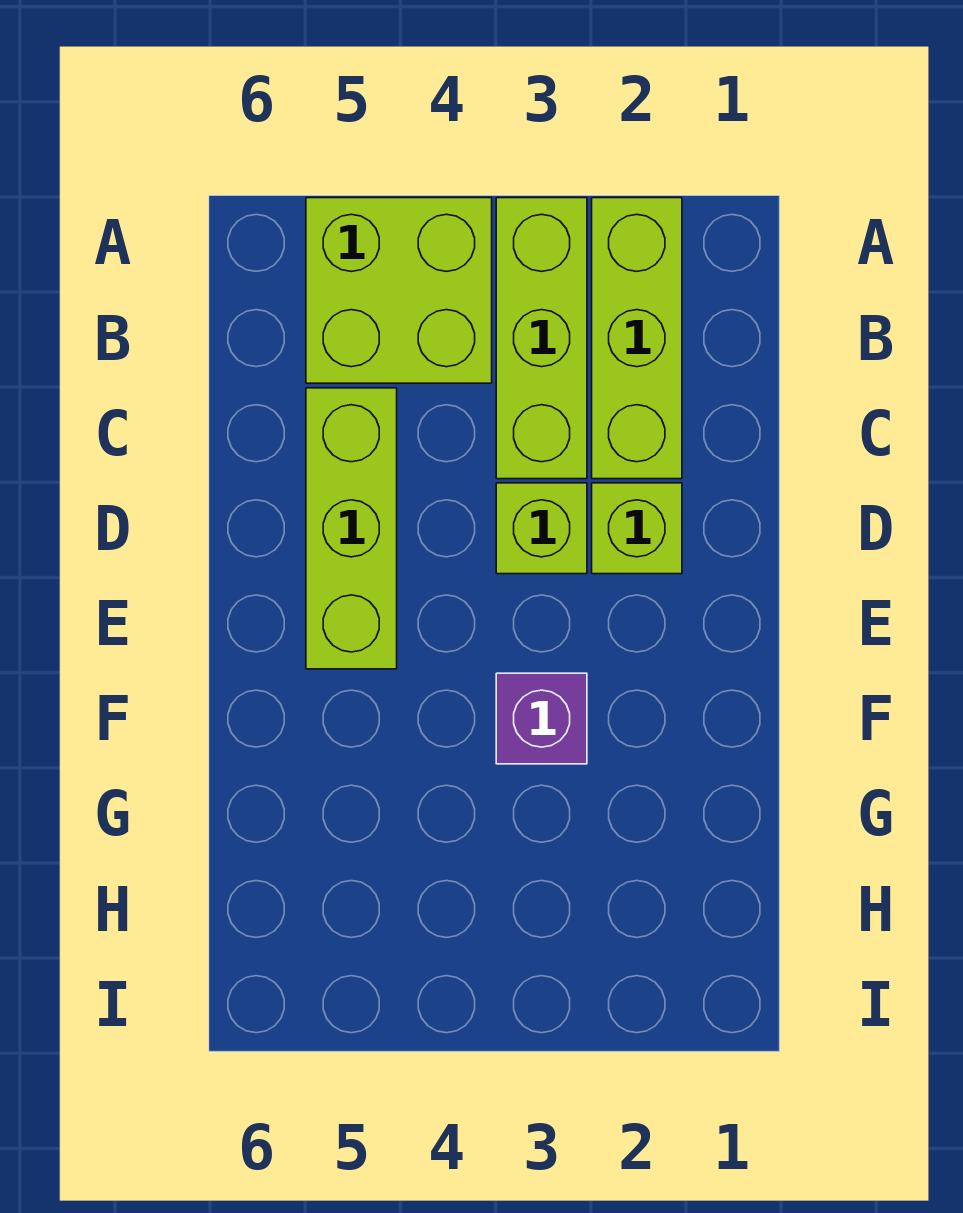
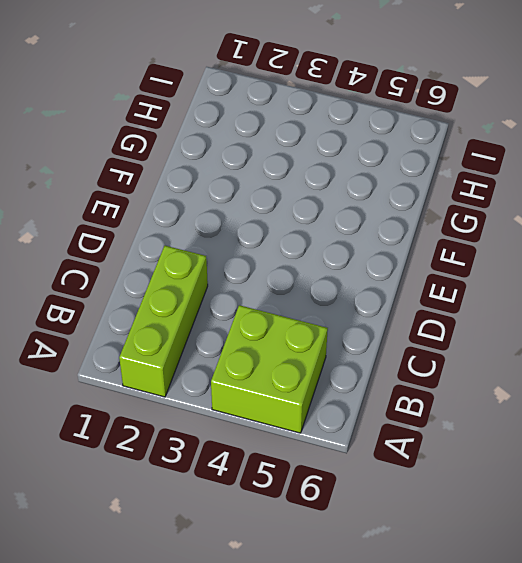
none -> lime 1x3 brick [496,198,587,479]
none -> lime 1x3 brick [306,388,397,669]

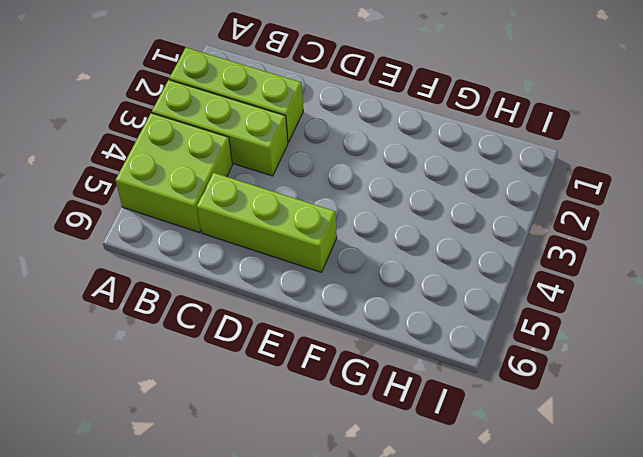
none -> lime 1x1 brick [592,483,682,574]
none -> lime 1x1 brick [496,483,587,574]

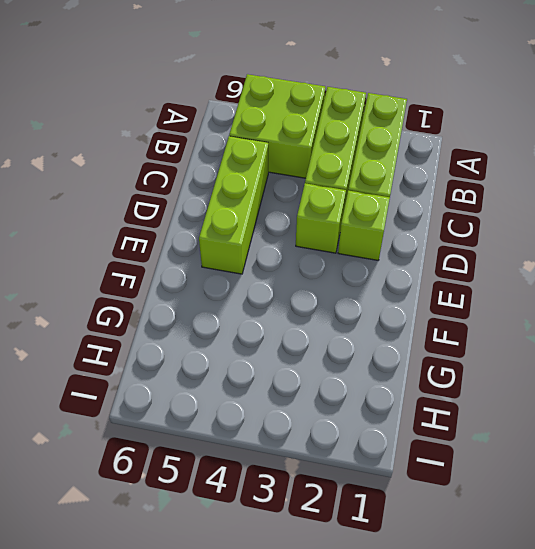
none -> purple 1x1 brick [496,673,587,764]

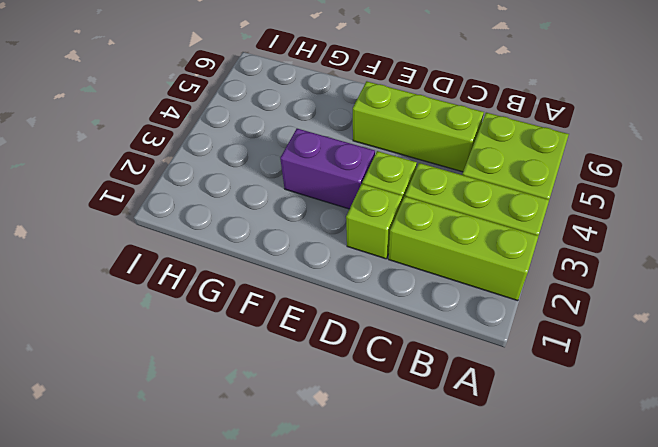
purple 1x2 brick [280,128,375,209] -> purple 1x1 brick [496,673,587,764]

